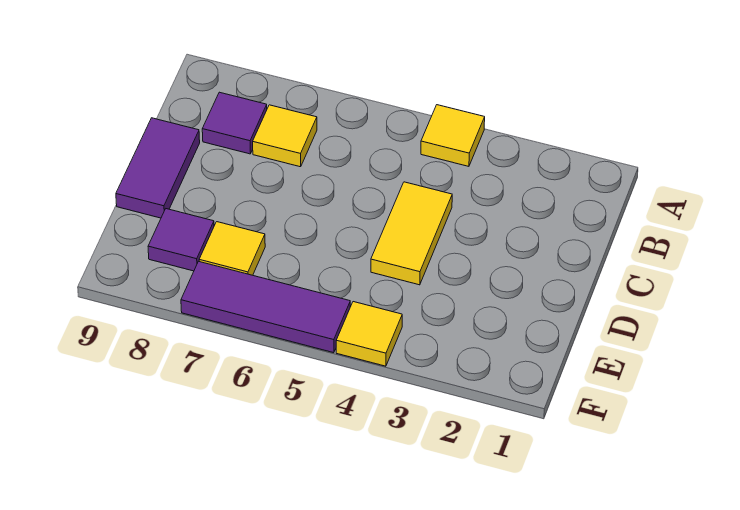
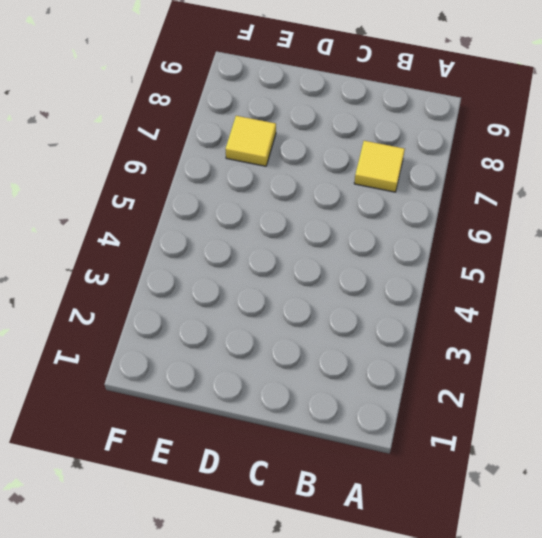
none -> yellow 1x1 tile [421,105,485,166]
none -> purple 1x1 tile [202,92,267,154]

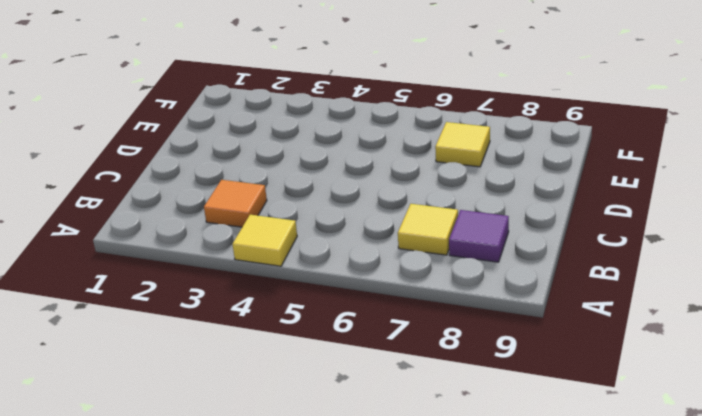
orange 1x1 tile [204,180,267,227] -> none
none -> yellow 1x2 tile [371,182,452,285]
none -> purple 1x2 tile [116,118,200,218]

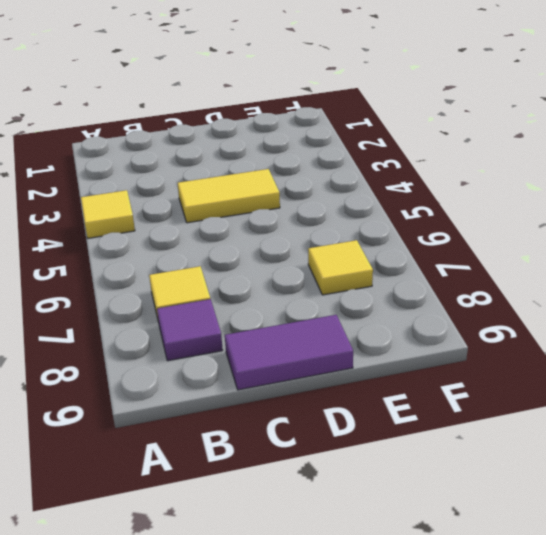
none -> purple 1x1 tile [148,209,214,271]
none -> yellow 1x1 tile [336,302,402,366]

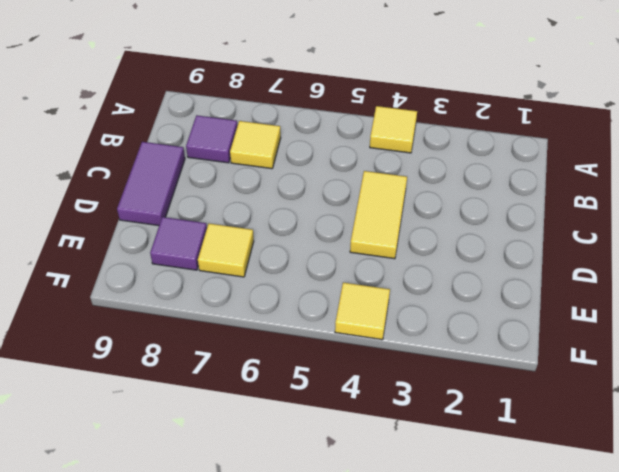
none -> purple 1x3 tile [181,261,350,353]

